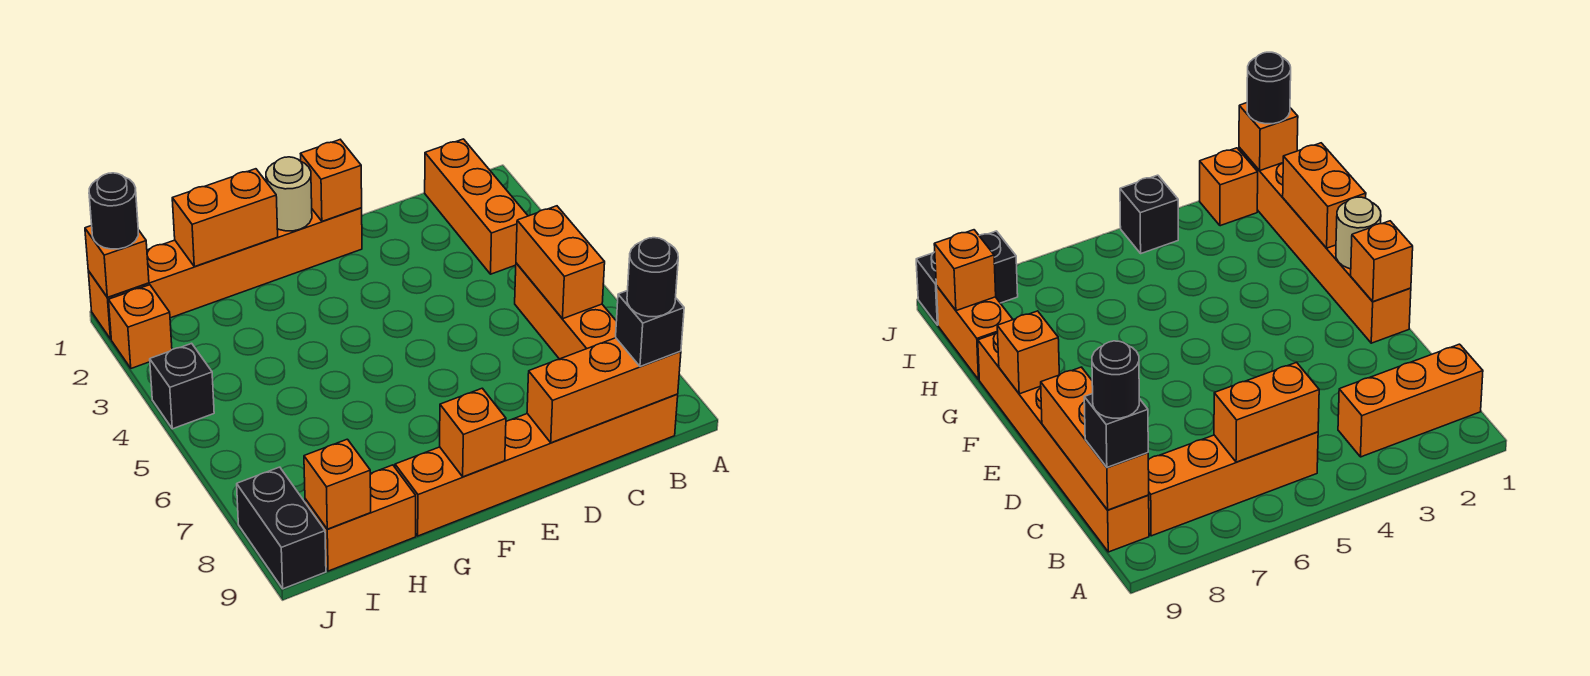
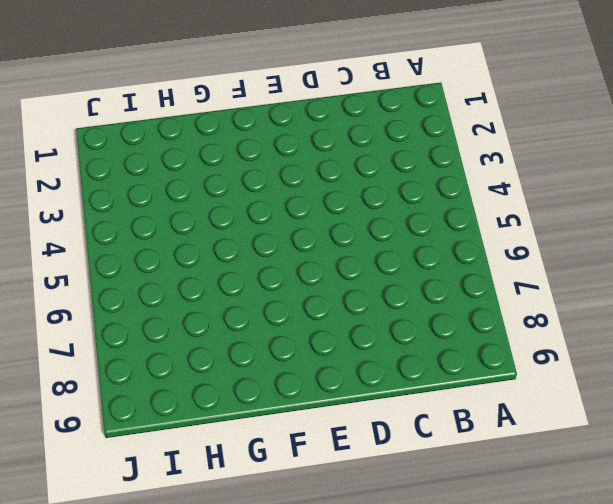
none -> orange 1x3 brick [425,139,528,274]
none -> orange 1x4 brick [515,263,616,359]
none -> orange 1x6 brick [395,394,678,536]

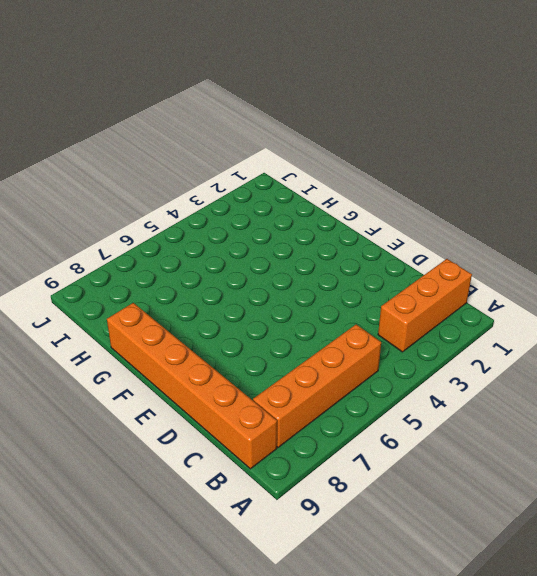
none -> orange 1x6 brick [88,208,362,339]
none -> orange 1x2 brick [305,465,416,571]
none -> orange 1x1 brick [108,285,172,368]

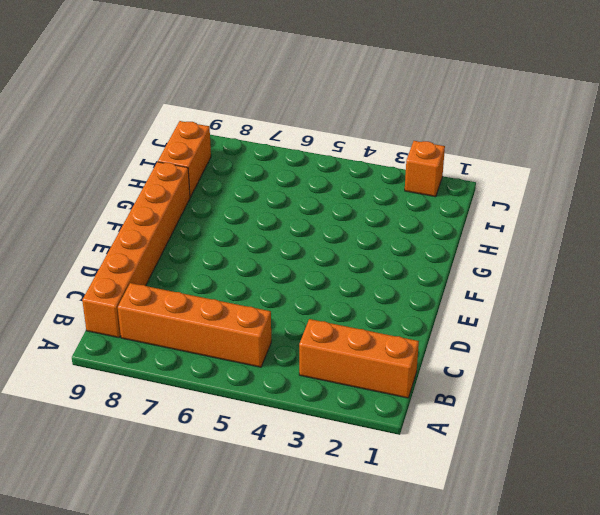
none -> orange 1x6 brick [88,208,362,339]
none -> black 1x1 brick [150,343,214,429]
none -> black 1x2 brick [237,467,326,589]

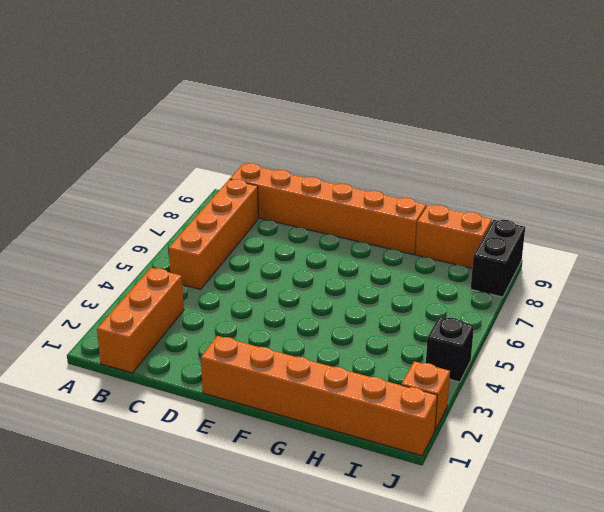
none -> orange 1x2 brick [516,206,605,319]
none -> orange 1x3 brick [527,338,681,443]
none -> orange 1x1 brick [301,140,362,222]

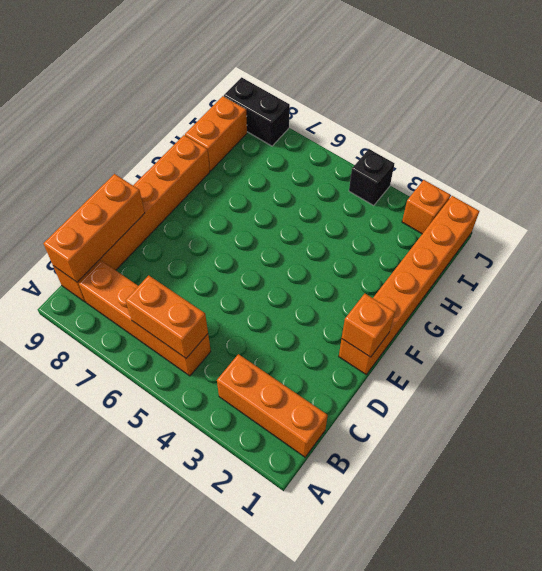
none -> tan 1x1 round brick [266,157,312,231]
none -> orange 1x1 brick [440,388,506,477]
none -> orange 1x2 brick [172,169,278,267]

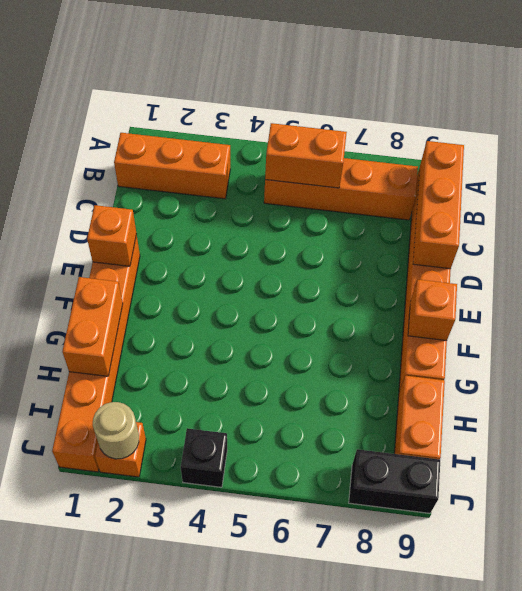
tan 1x1 round brick [93,402,139,459] -> tan 1x1 round brick moved to [266,157,312,231]
none -> orange 1x1 brick [304,439,371,529]
none -> orange 1x1 brick [85,226,149,297]
none -> black 1x1 brick [616,291,684,366]

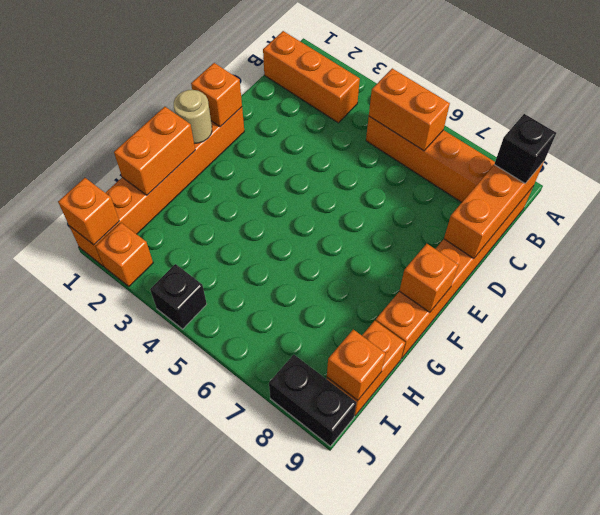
none -> black 1x1 round brick [89,173,138,249]
none -> black 1x1 round brick [627,238,678,317]

